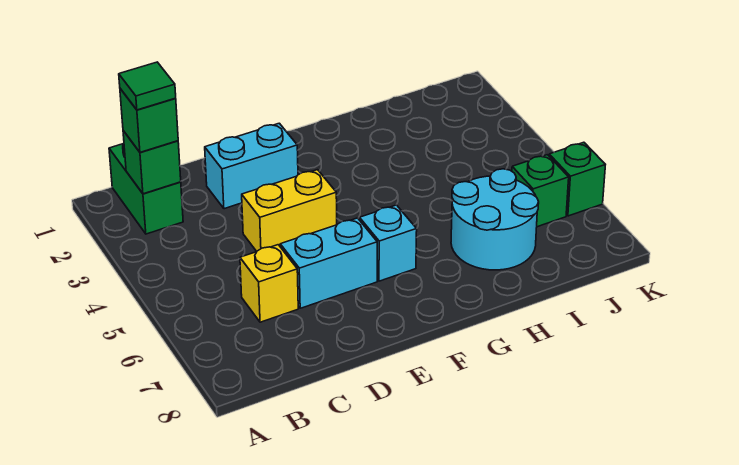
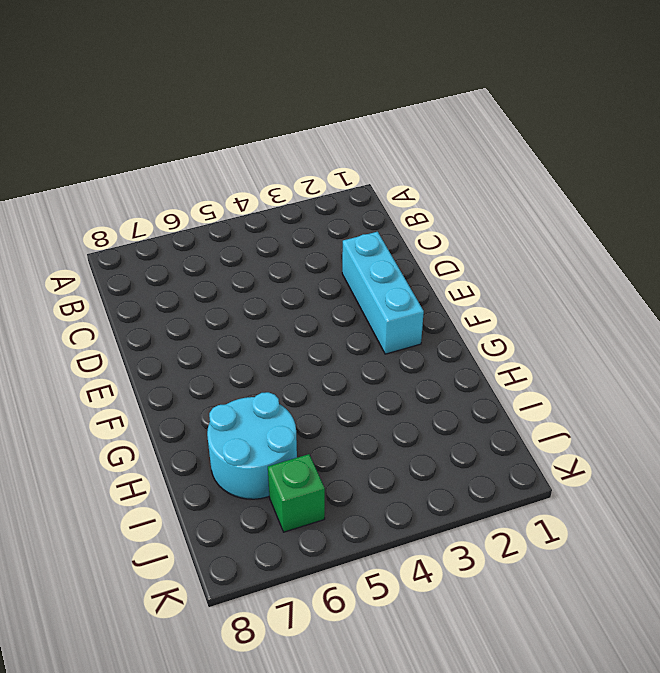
cyan 1x3 brick [342,232,424,354] -> cyan 1x2 brick [205,123,298,209]
none -> green 1x2 brick [109,144,183,234]
none -> yellow 1x1 brick [240,245,298,322]
none -> yellow 1x2 brick [242,170,337,251]

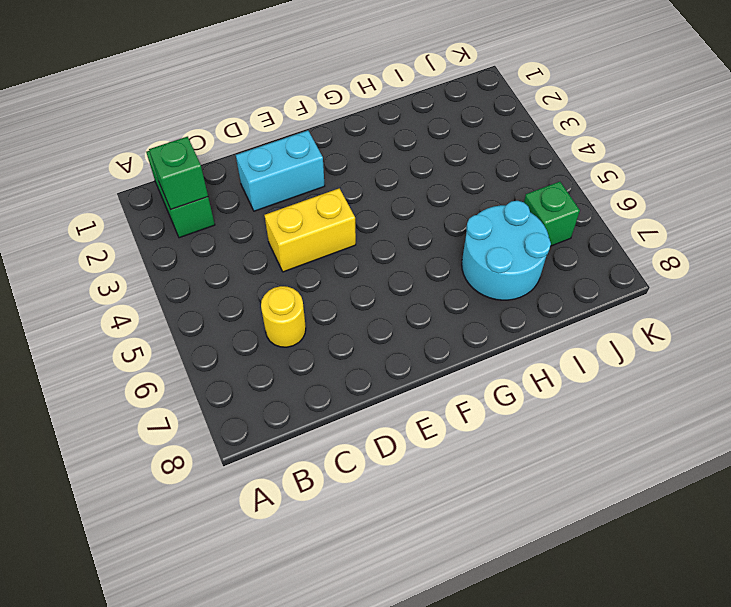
yellow 1x1 round brick [261,286,306,347] -> yellow 1x1 brick [240,245,298,322]
none -> cyan 1x2 brick [280,218,377,308]
none -> cyan 1x1 brick [360,205,417,281]
none -> green 1x1 brick [549,142,605,216]

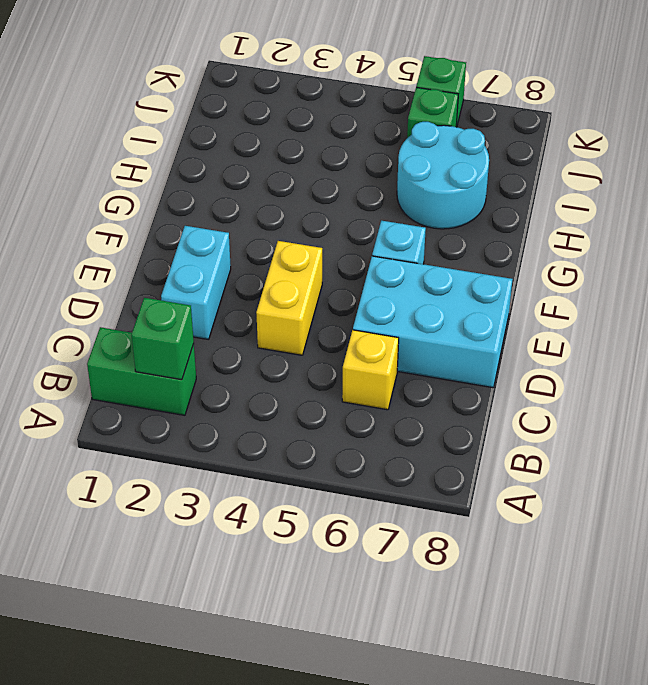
cyan 2x3 brick [353,256,513,388] -> cyan 1x2 brick [280,218,377,308]
none -> green 1x1 brick [120,89,178,152]
none -> green 1x1 tile [119,62,176,110]

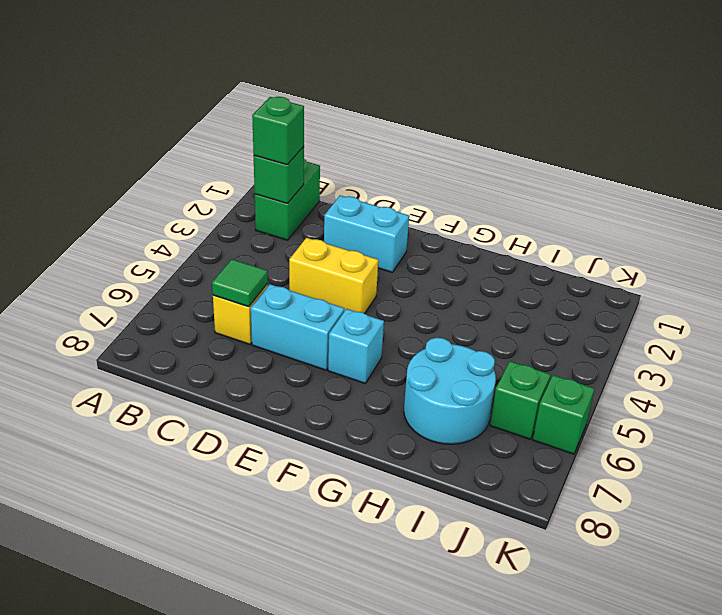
green 1x1 tile [212,259,268,307] -> green 1x1 tile moved to [119,62,176,110]

